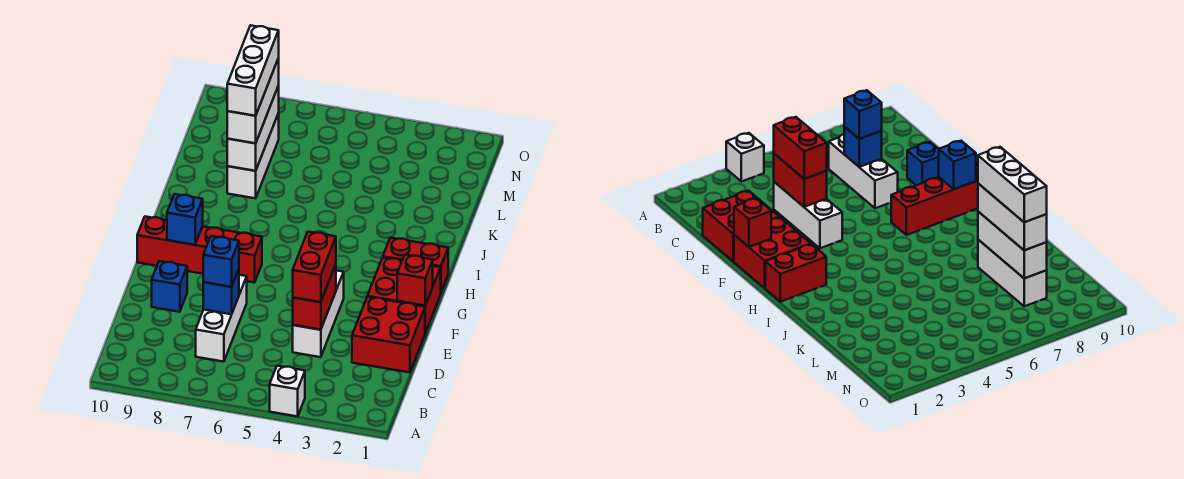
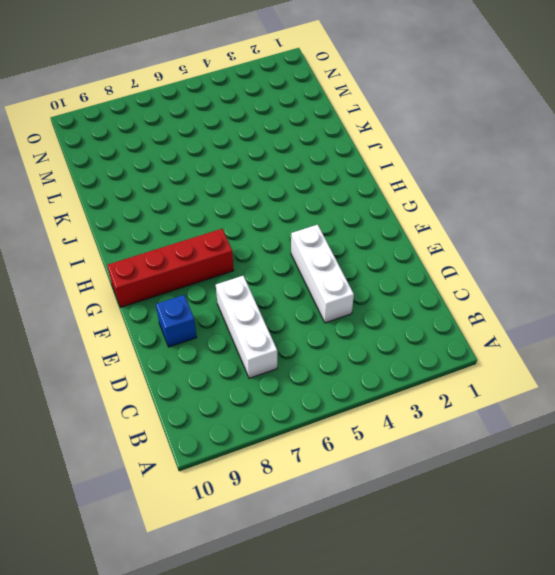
none -> white 1x1 brick [270,366,305,416]
none -> red 2x2 brick [352,297,425,373]
none -> red 2x2 brick [367,257,441,333]

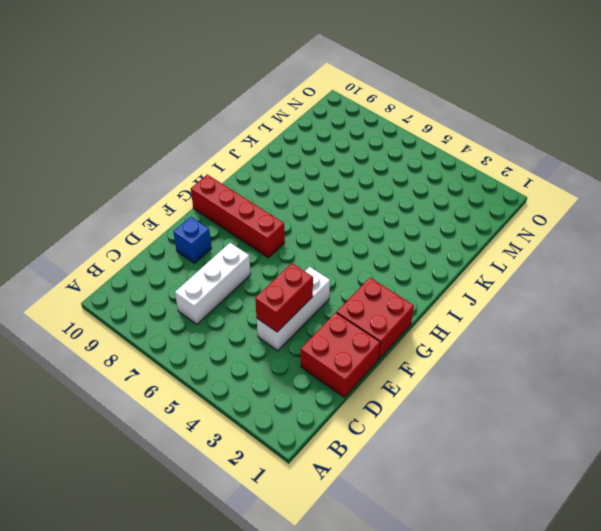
none -> white 1x1 brick [270,366,305,416]
none -> red 1x2 brick [383,238,448,292]
none -> white 1x3 brick [227,113,279,198]

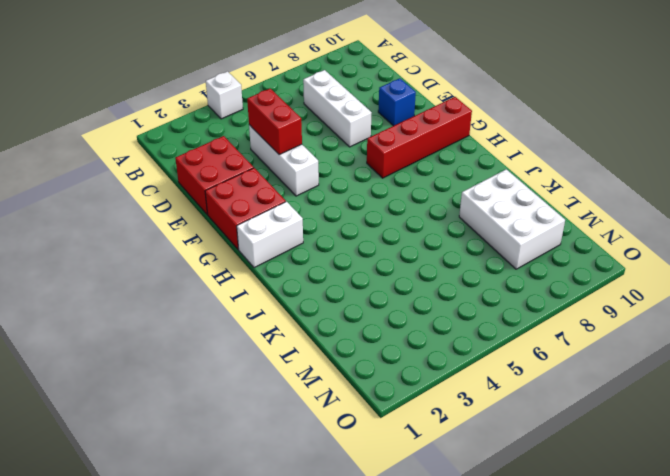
white 1x2 brick [237,202,303,268] -> red 1x2 brick [383,238,448,292]
white 2x3 brick [459,169,565,269] -> white 1x3 brick [227,113,279,198]
none -> blue 1x1 brick [203,269,239,314]
none -> red 1x1 brick [397,255,433,305]
none -> blue 1x1 brick [167,194,203,245]

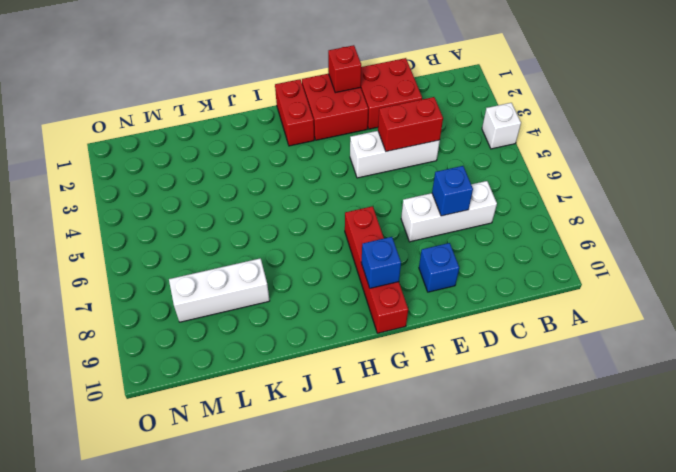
none -> white 1x3 brick [227,86,279,171]
none -> red 1x2 brick [293,232,336,302]
none -> blue 1x1 brick [203,236,239,287]

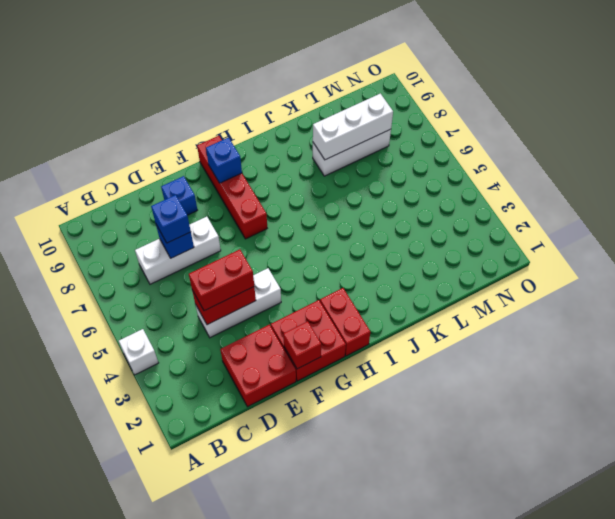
none -> white 1x3 brick [227,58,279,143]
none -> white 1x3 brick [227,25,279,116]

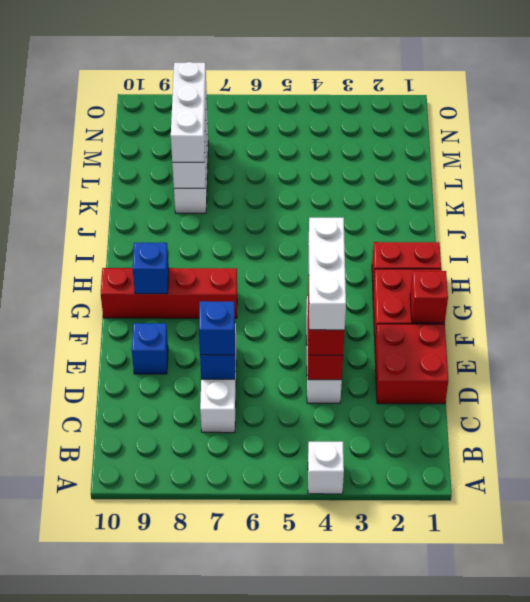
white 1x3 brick [308,218,346,330] -> white 1x3 brick moved to [227,25,279,116]

